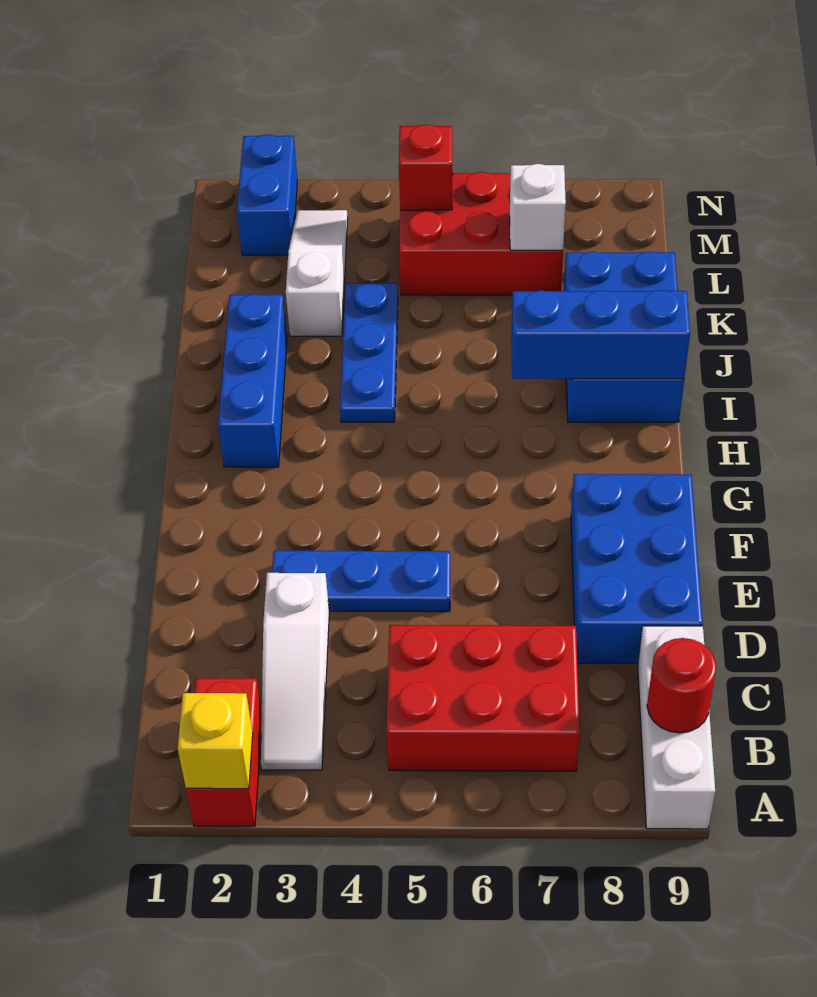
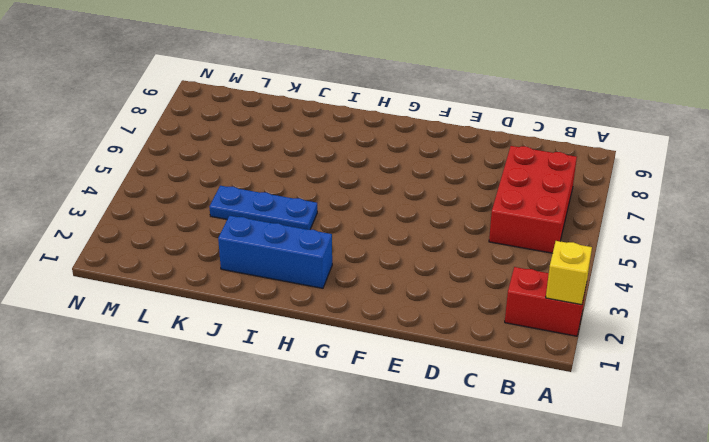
none -> white 1x3 brick [638,626,715,829]
none -> white 1x3 slope [261,573,329,770]
none -> blue 2x3 brick [571,474,703,663]

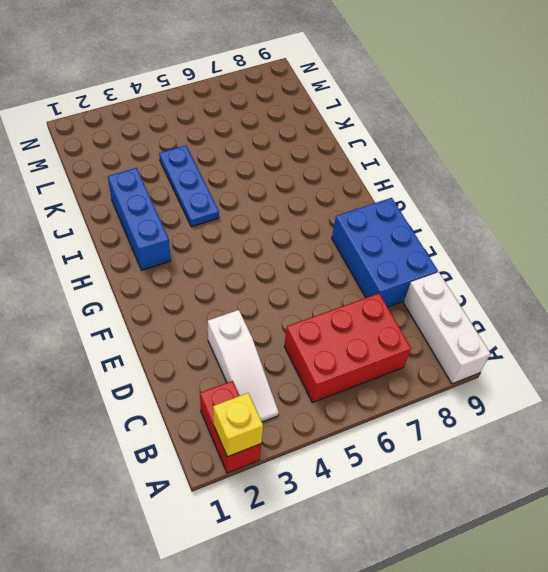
none -> blue 1x3 plate [272,551,450,612]
none -> blue 2x3 brick [564,252,684,422]
none -> white 1x3 slope [286,210,348,336]

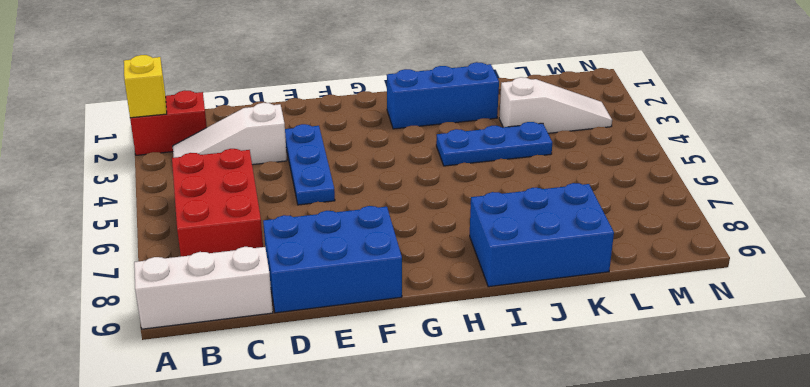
none -> red 2x3 brick [399,172,563,295]
none -> blue 1x2 brick [237,134,298,255]
none -> red 1x1 round brick [647,638,716,733]

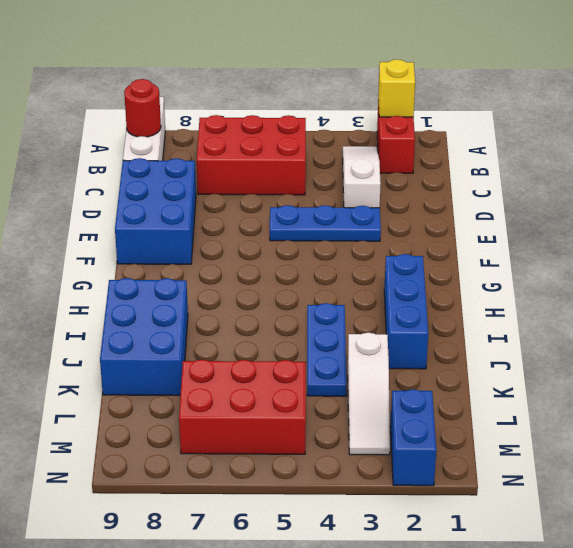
none -> blue 1x3 brick [511,290,690,379]
none -> white 1x1 brick [510,164,566,250]
none -> red 1x1 brick [399,124,453,210]

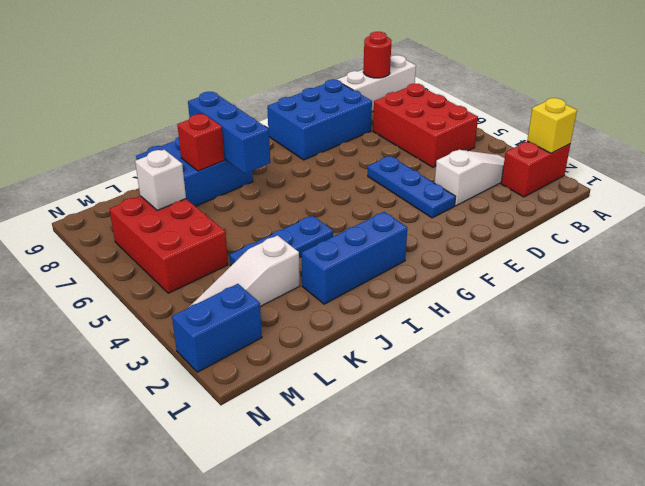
red 1x1 brick [177,114,224,171] -> red 1x1 brick moved to [399,124,453,210]

